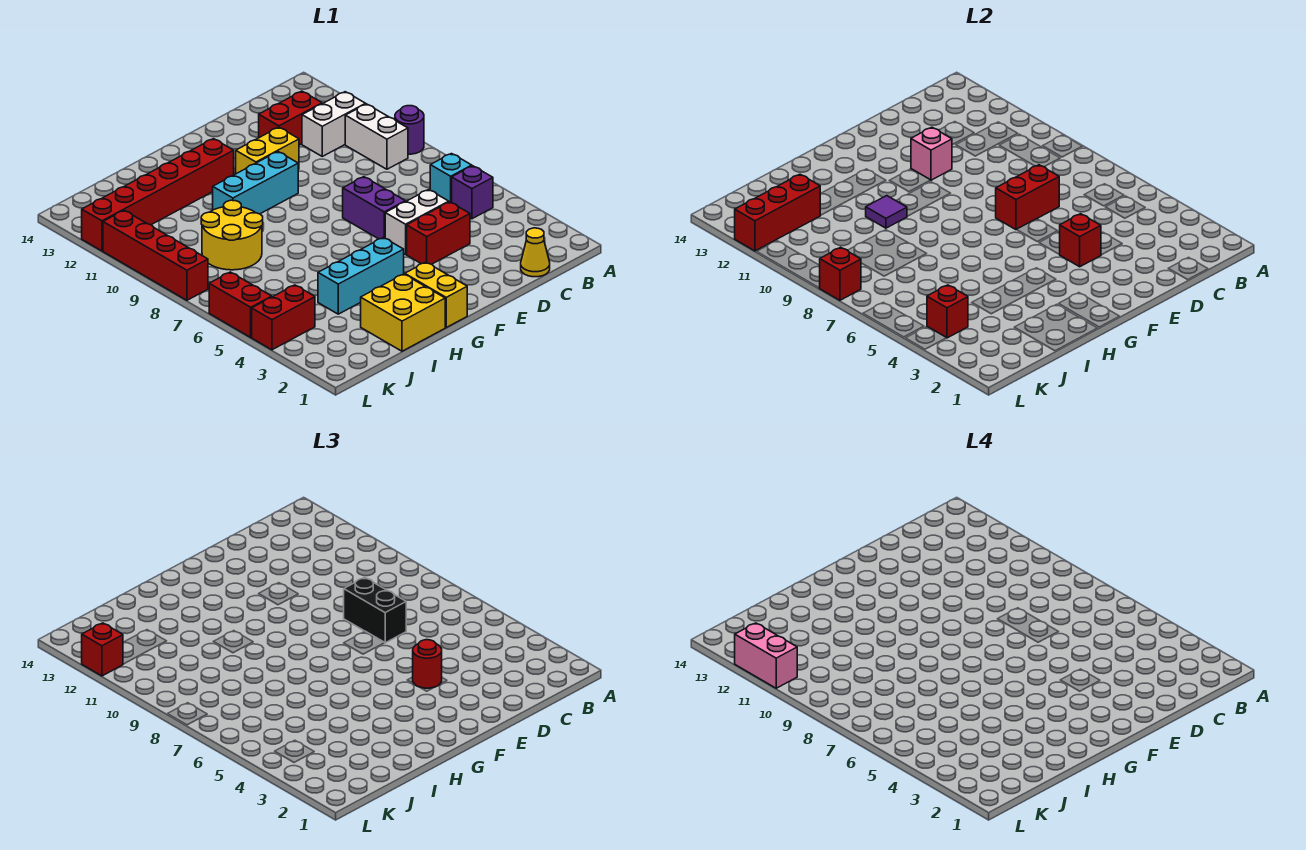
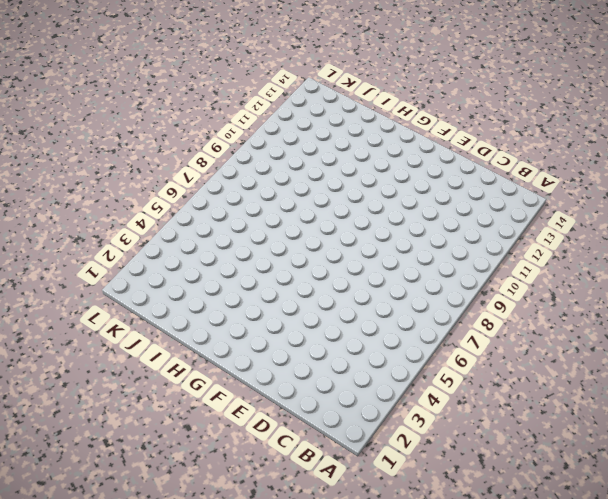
none -> purple 1x1 round brick [395,106,424,154]
none -> purple 1x1 brick [452,166,493,219]
none -> cyan 1x1 brick [430,154,472,203]
none -> white 1x2 brick [345,104,408,169]

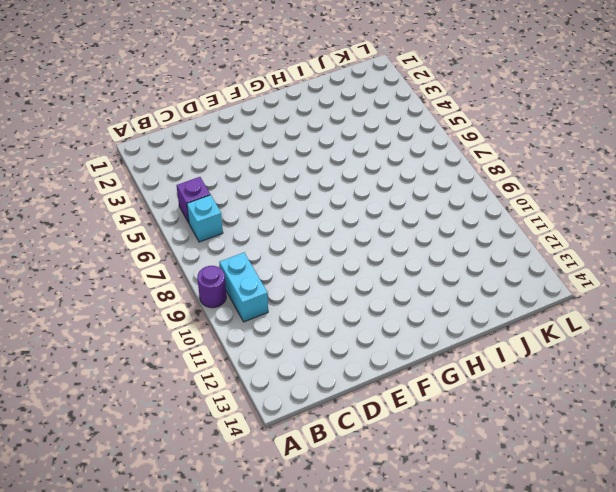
cyan 1x2 brick [219,253,268,322] -> white 1x2 brick [345,104,408,169]
none -> white 1x2 brick [302,92,366,156]
none -> yellow 1x1 cone [521,228,550,277]
none -> red 1x2 brick [259,91,322,145]
none -> red 1x2 brick [407,202,470,264]

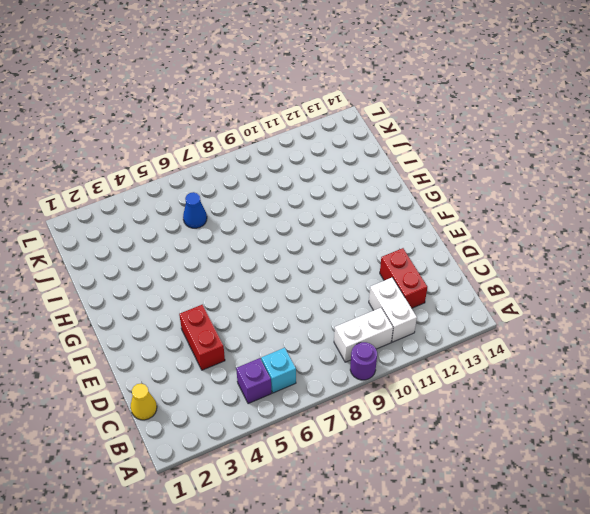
blue 1x1 cone [183,192,207,228] -> none
none -> white 1x2 brick [385,190,449,254]
none -> purple 1x2 brick [343,177,405,239]
none -> yellow 1x2 brick [236,127,299,174]
none -> cyan 1x3 brick [213,152,298,214]

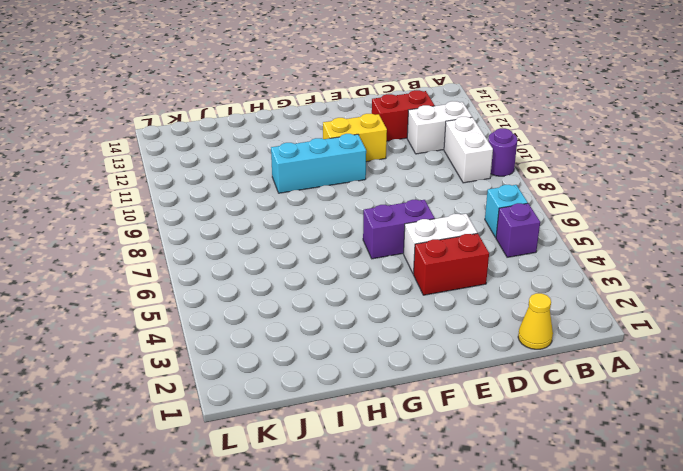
purple 1x2 brick [363,200,435,259] -> purple 1x2 brick turned to [343,177,405,239]
none -> yellow 1x2 brick [405,262,467,327]
none -> cyan 1x3 brick [318,237,404,314]
none -> red 1x6 brick [82,139,234,251]
none -> yellow 2x2 brick [361,274,445,351]

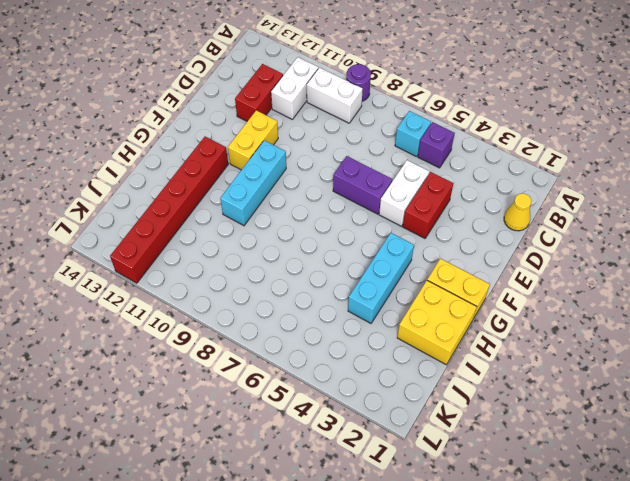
none -> yellow 2x2 round brick [201,200,263,270]
none -> red 1x2 brick [252,285,315,350]
none -> red 1x2 brick [209,272,272,337]
none -> red 1x4 brick [103,210,208,300]

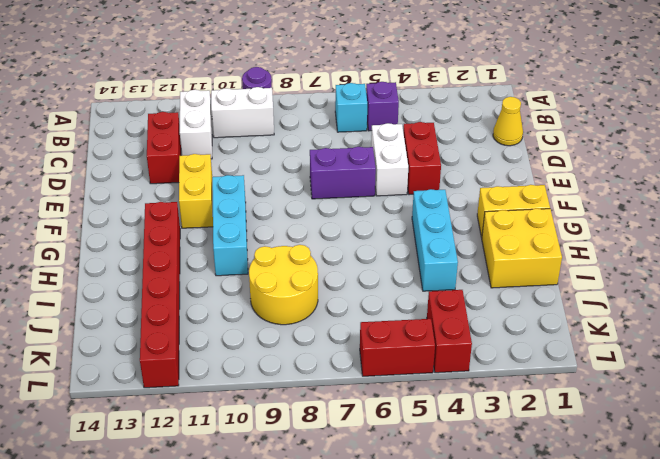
none -> red 1x4 brick [103,210,208,300]
none -> red 1x2 brick [996,165,1059,230]
none -> red 1x1 brick [1059,214,1101,267]
none -> pink 1x1 brick [911,127,952,180]

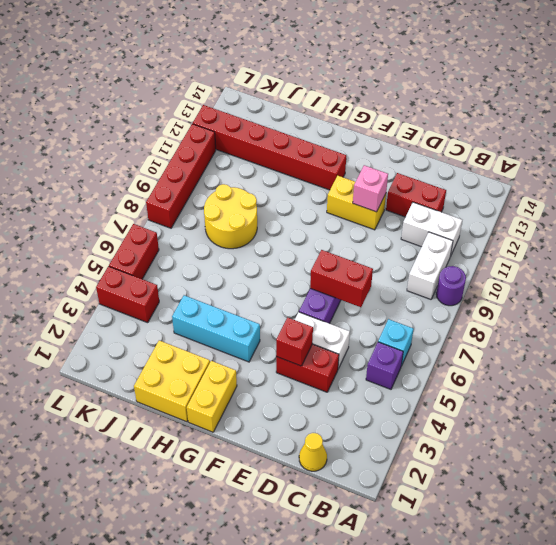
none -> cyan 1x3 brick [213,152,298,214]
none -> purple 1x1 tile [866,196,907,228]
none -> red 1x3 brick [735,174,820,251]
none -> red 1x1 brick [927,285,968,338]

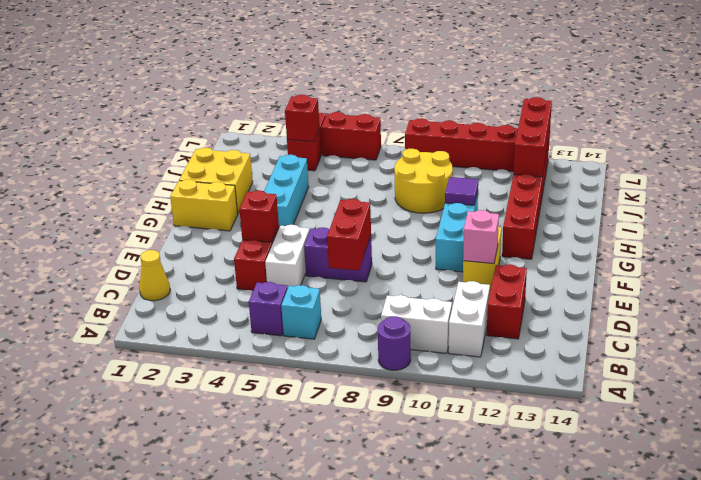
none -> red 1x1 brick [820,247,861,300]
none -> black 1x2 brick [344,577,406,643]
none -> red 1x1 round brick [413,640,442,688]
none -> red 1x1 brick [82,623,123,676]

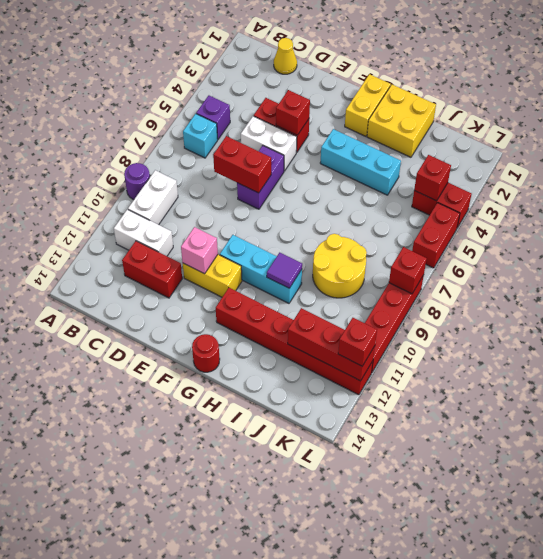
red 1x1 round brick [192,334,220,372] -> red 1x1 round brick moved to [413,640,442,688]
none -> black 1x2 brick [344,577,406,643]
none -> pink 1x2 brick [735,623,797,688]

